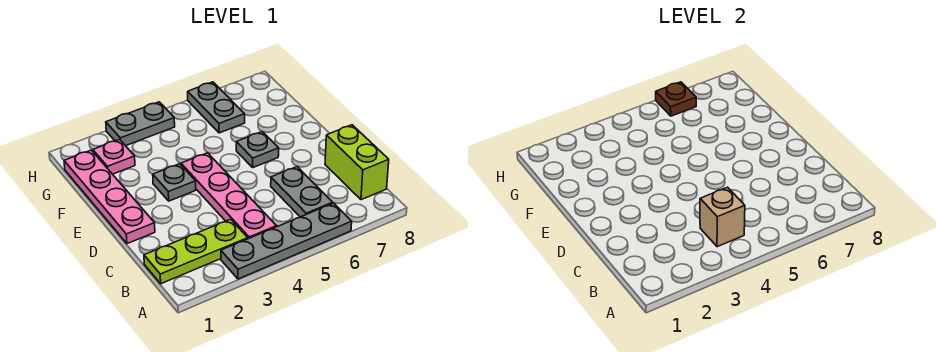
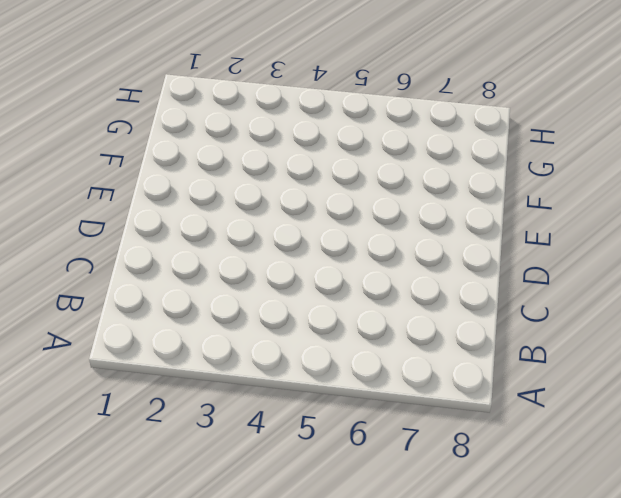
none -> grey 1x4 plate [221,203,352,279]
none -> lime 1x3 plate [144,219,248,284]
none -> pink 1x4 plate [181,153,277,239]

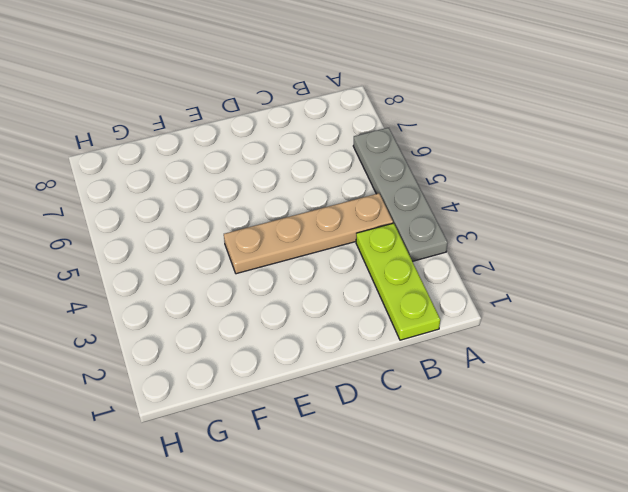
tan 1x4 plate [224,193,393,274] -> pink 1x4 plate [181,153,277,239]
none -> grey 1x2 plate [271,167,333,217]
none -> lime 1x2 brick [325,125,389,200]
none -> pink 1x4 plate [64,150,155,244]

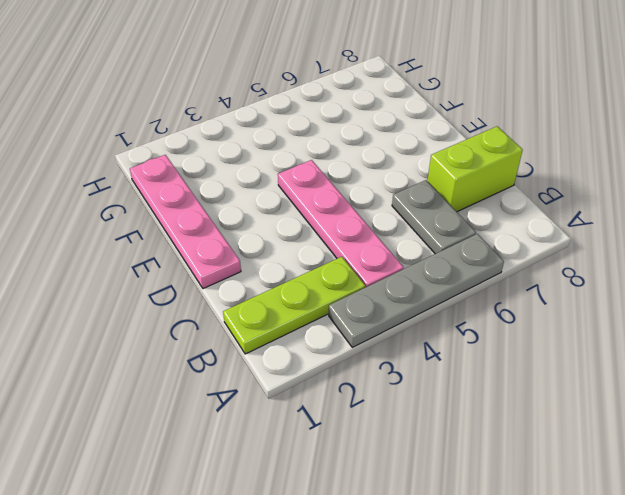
lime 1x2 brick [427,126,523,212] -> lime 1x2 brick turned to [325,125,389,200]
none -> grey 1x1 plate [153,164,196,201]
none -> grey 1x1 plate [236,132,279,167]
none -> pink 1x1 plate [93,139,135,174]

